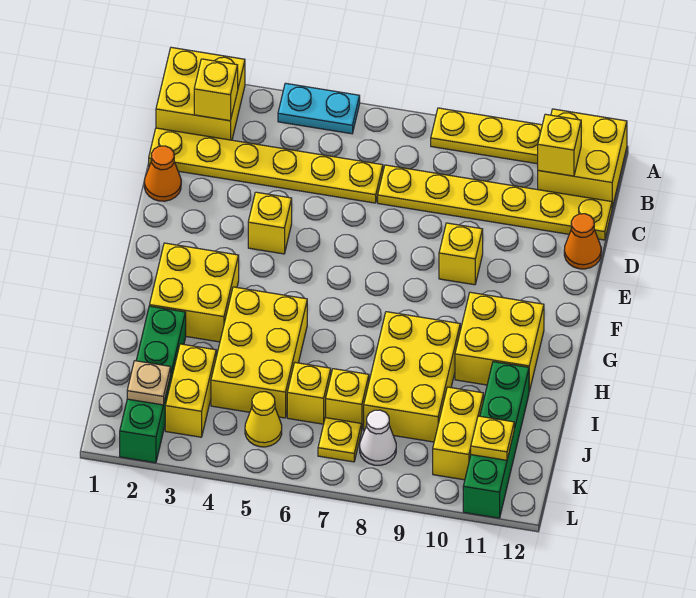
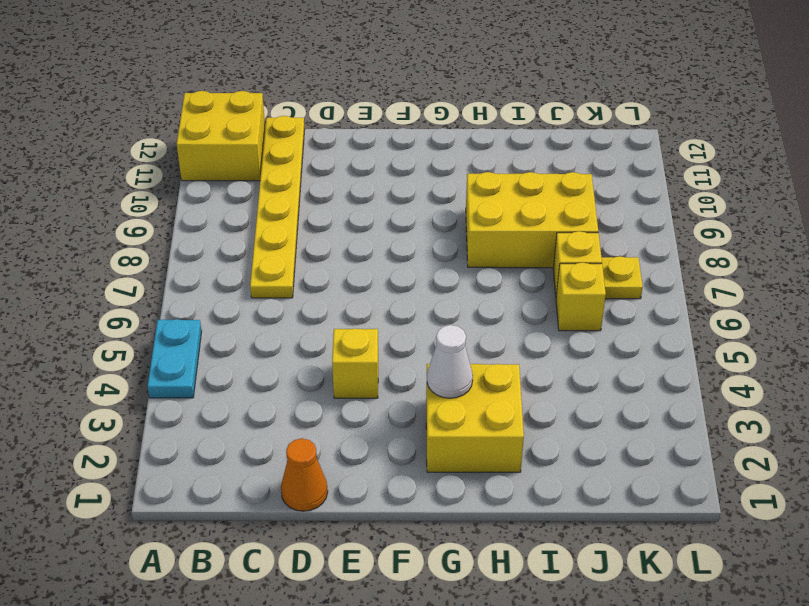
white 1x1 cone [427,325,473,398] -> white 1x1 cone moved to [360,410,396,465]
none -> yellow 2x2 brick [156,47,245,140]
none -> yellow 1x3 plate [431,108,542,164]
none -> yellow 1x6 plate [149,128,383,203]

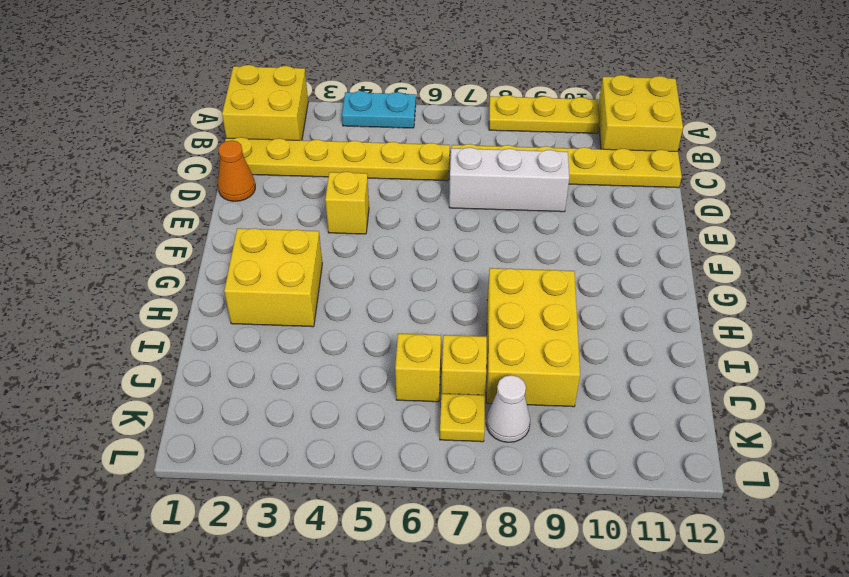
white 1x3 brick [449,147,569,212] -> none
none -> orange 1x1 cone [564,214,601,269]
none -> yellow 1x1 brick [439,223,483,285]
none -> yellow 2x2 brick [455,292,544,391]

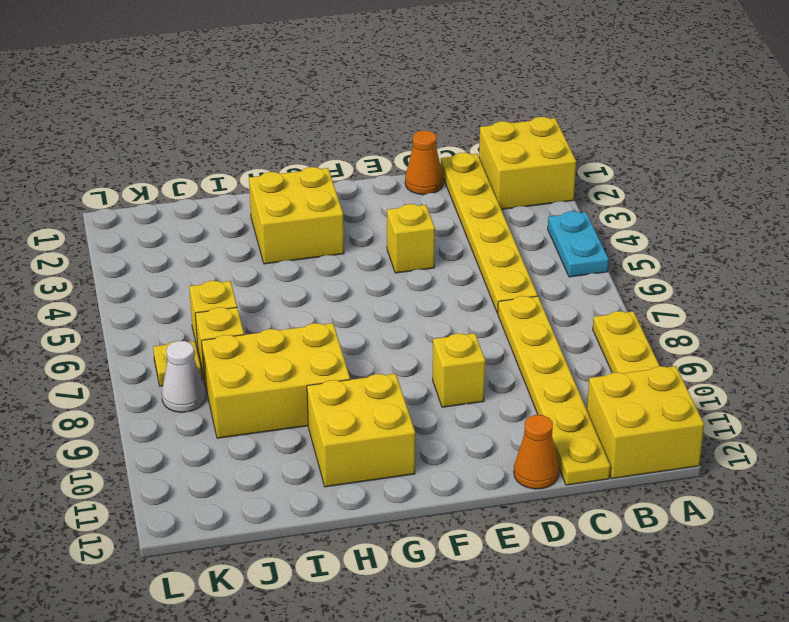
none -> yellow 2x3 brick [211,287,307,418]
none -> green 1x4 brick [120,306,186,463]
none -> green 1x4 brick [463,362,529,518]

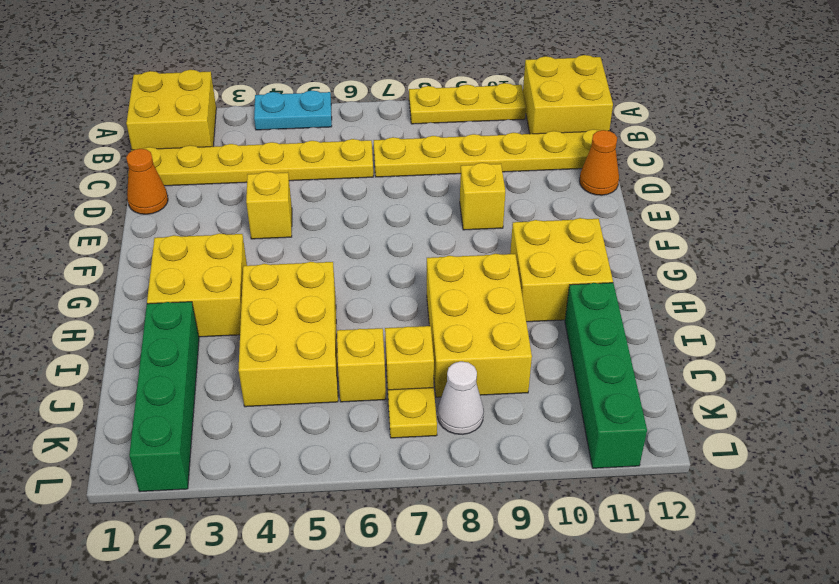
none -> yellow 1x2 brick [165,344,216,437]
none -> yellow 1x2 brick [433,387,483,480]
none -> yellow 1x1 cone [245,392,282,447]

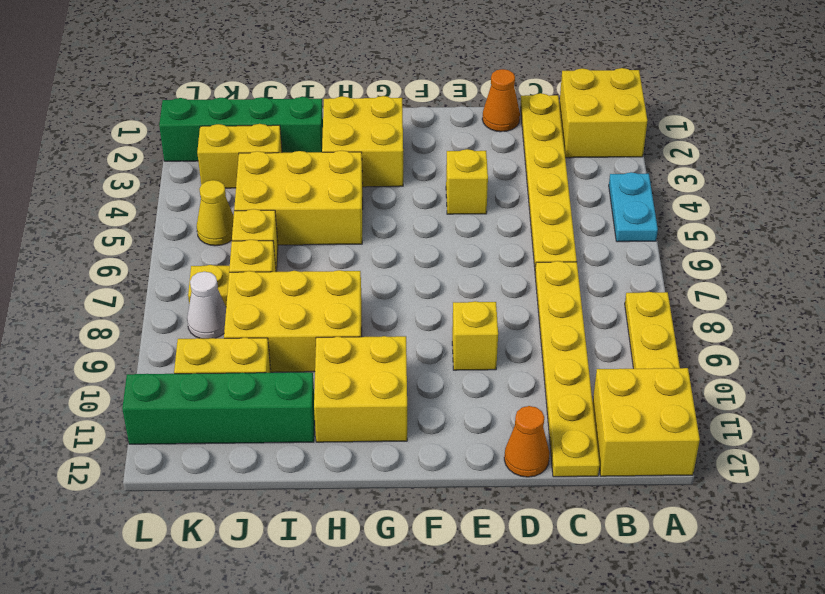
none -> yellow 1x1 brick [194,59,238,121]
none -> yellow 1x1 brick [538,114,581,176]
none -> tan 1x1 plate [127,361,171,405]

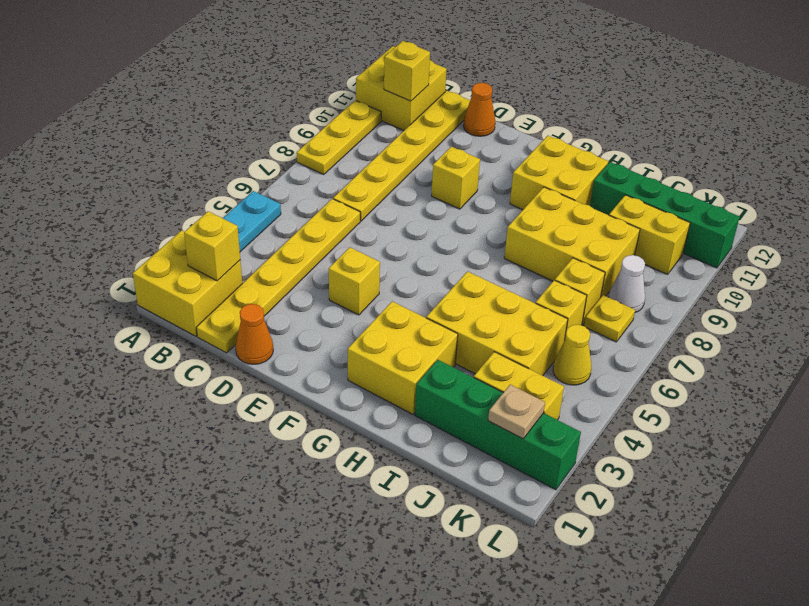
none -> yellow 1x1 plate [471,416,514,460]

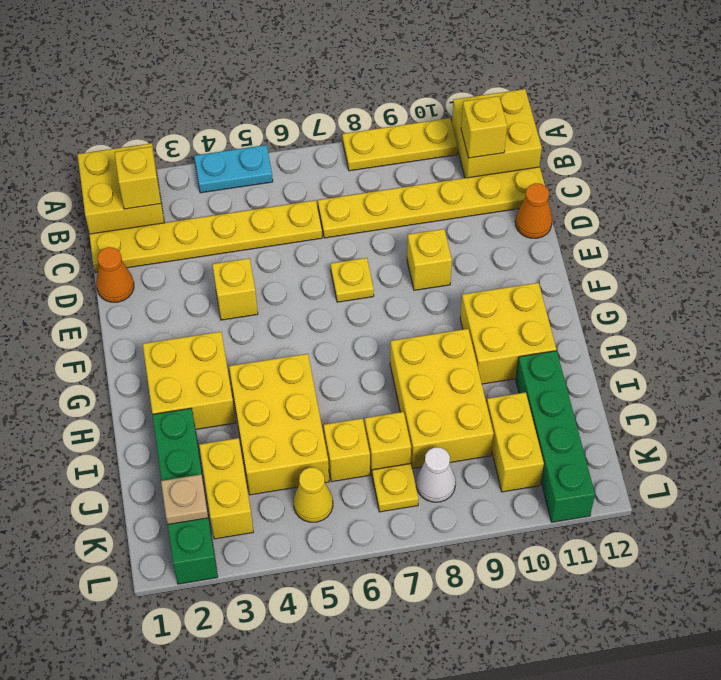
yellow 1x1 plate [331,258,374,302] -> yellow 1x1 plate moved to [471,416,514,460]

